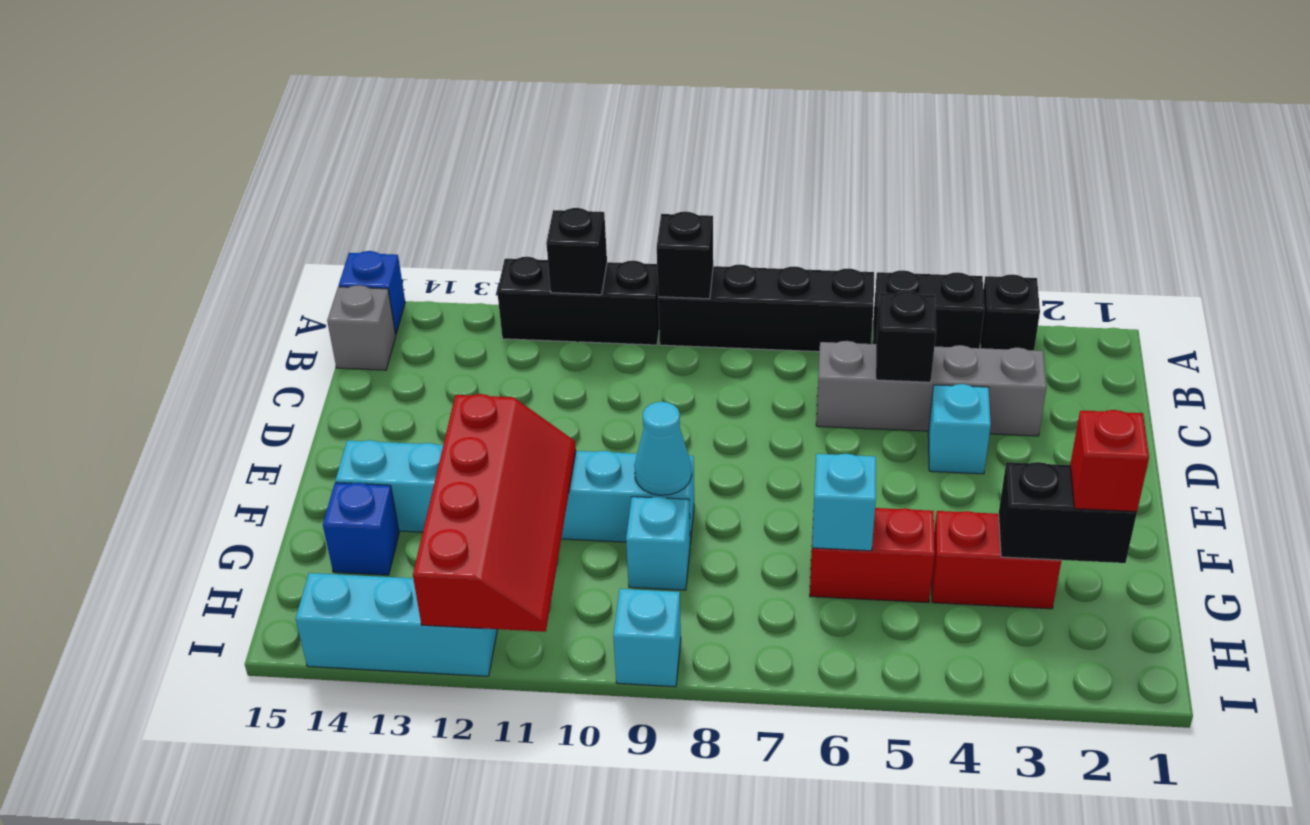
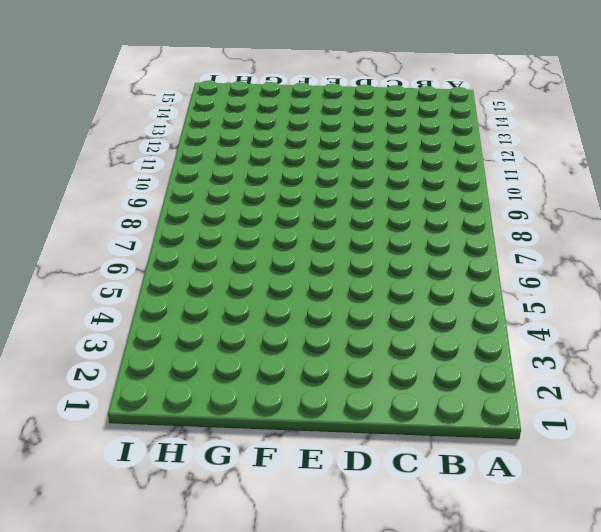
none -> black 1x1 brick [980,274,1040,350]
none -> black 1x2 brick [873,271,984,348]
none -> black 1x4 brick [658,265,874,352]

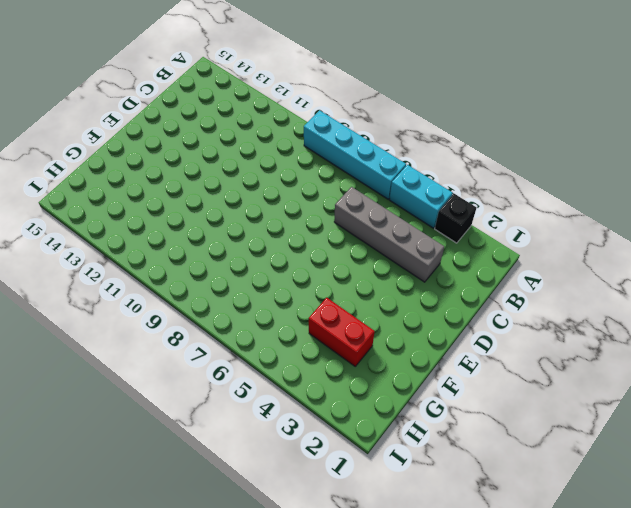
cyan 1x2 brick [389,165,453,228] -> black 1x2 brick [873,271,984,348]
cyan 1x4 brick [304,110,406,199] -> black 1x4 brick [658,265,874,352]
none -> black 1x3 brick [497,257,659,345]
none -> blue 1x1 brick [339,251,405,334]
none -> grey 1x1 brick [327,285,396,370]

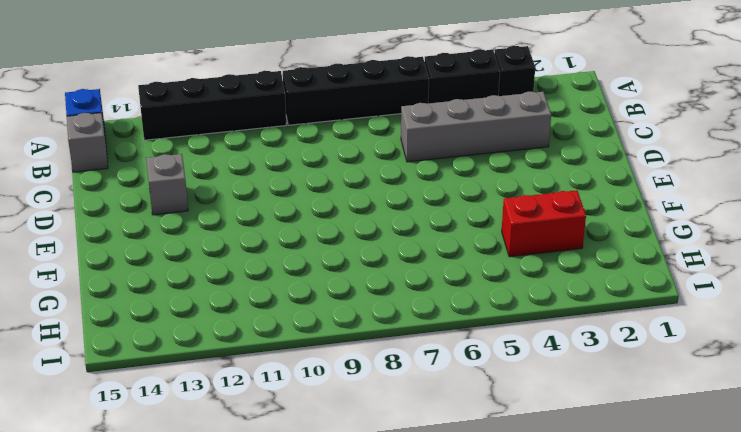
black 1x4 brick [138,71,286,140] -> black 1x3 brick [497,257,659,345]
grey 1x1 brick [146,154,188,215] -> none
none -> cyan 1x1 brick [928,384,991,474]
none -> cyan 1x6 brick [335,440,694,543]
none -> red 1x2 brick [810,508,935,603]

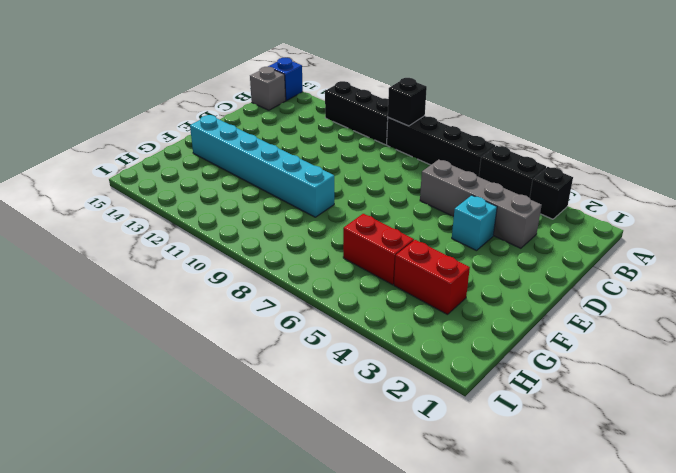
none -> cyan 1x1 brick [626,497,690,590]
none -> blue 1x1 brick [323,483,399,575]
none -> cyan 1x1 brick [613,589,681,687]

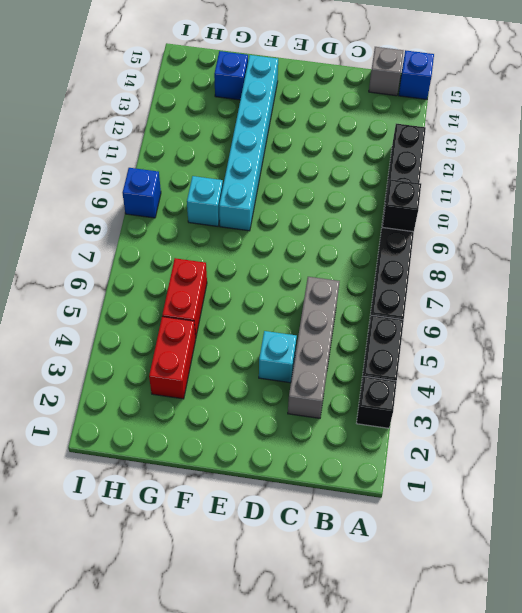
blue 1x1 brick [122,168,161,218] -> cyan 1x1 brick [613,589,681,687]
none -> cyan 1x3 brick [296,573,497,676]
none -> black 1x1 brick [546,208,607,295]
none -> black 1x1 brick [876,291,936,382]

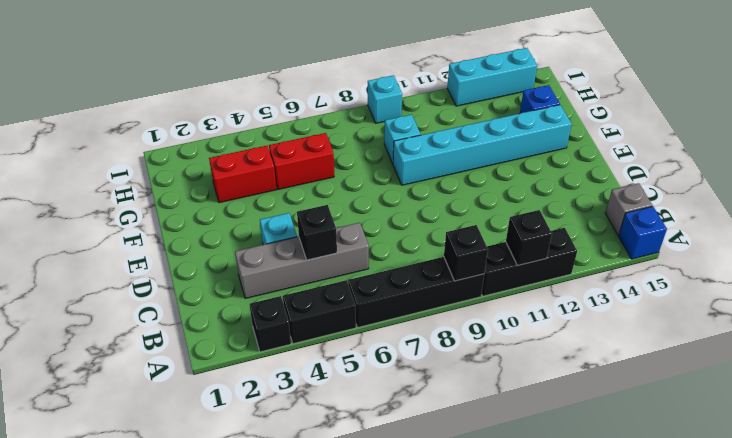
none -> cyan 1x1 cone [634,402,692,495]
none -> red 2x4 slope [413,394,576,632]
none -> black 1x2 brick [999,462,1137,563]

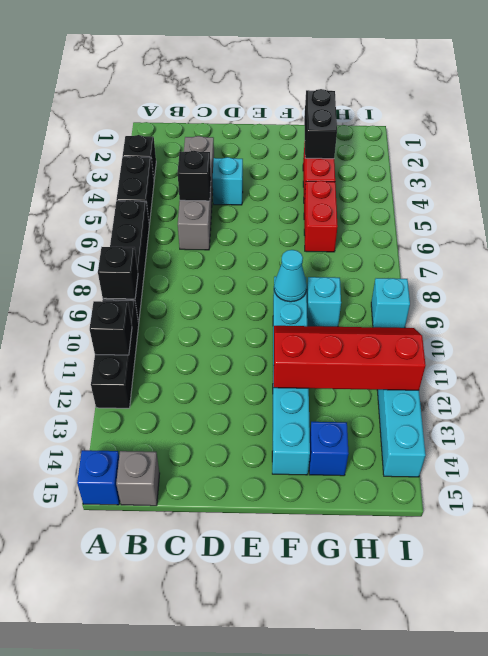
none -> cyan 1x1 brick [812,454,876,551]
none -> red 1x1 brick [1070,410,1149,512]

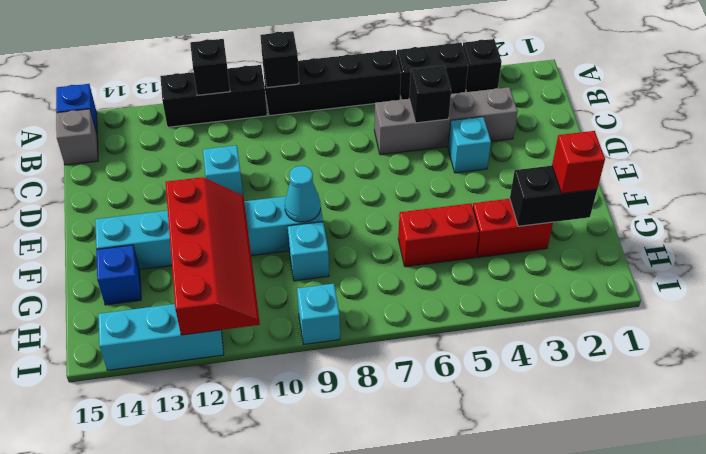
cyan 1x1 brick [203,145,243,195] -> cyan 1x1 brick moved to [812,454,876,551]

